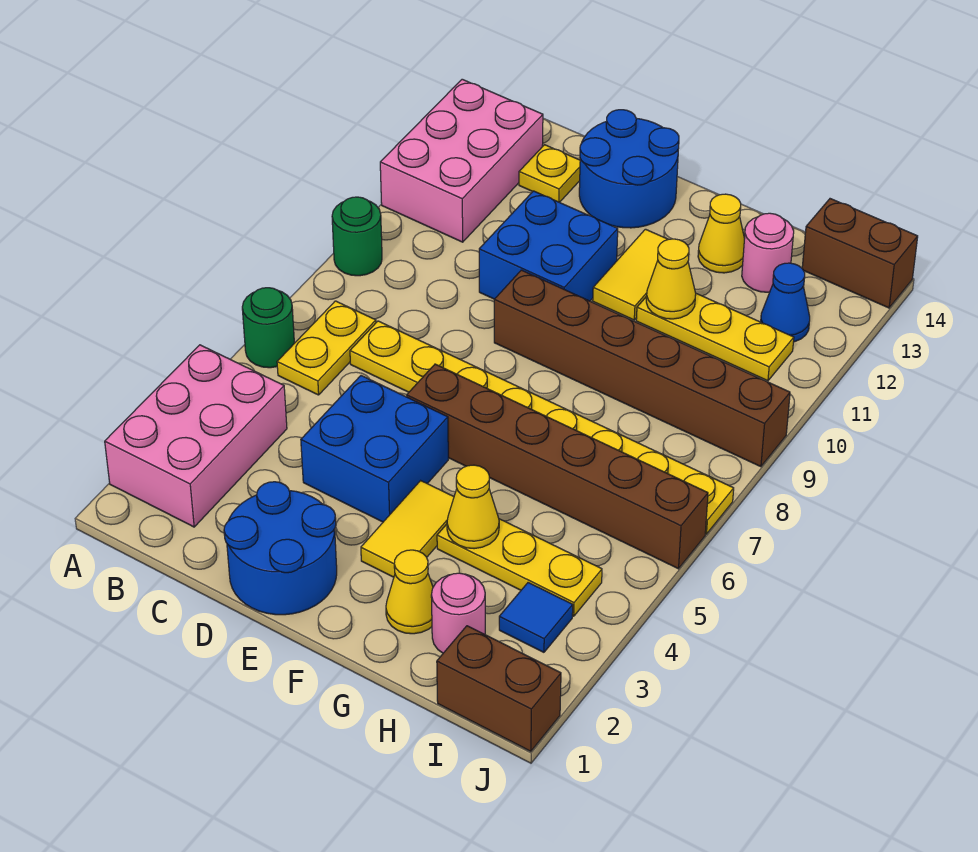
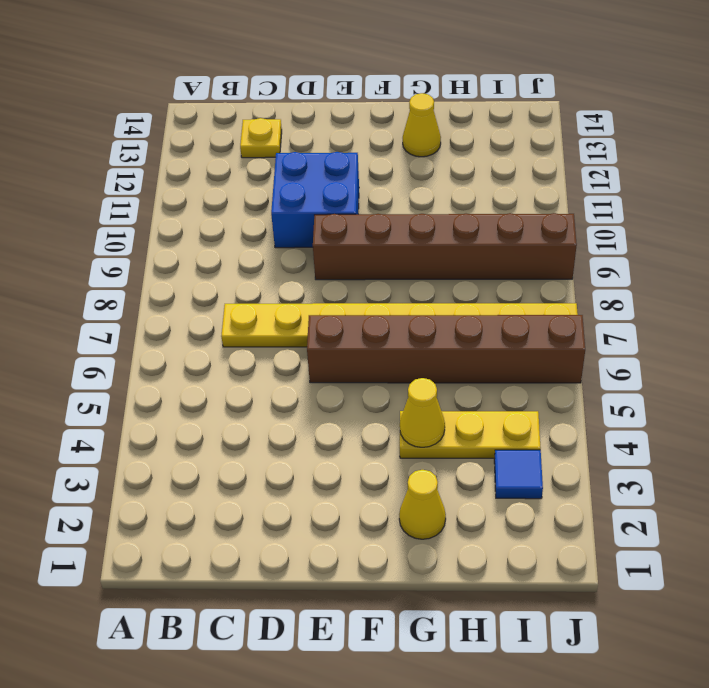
none -> pink 2x3 brick [105,345,287,527]
none -> green 1x1 round brick [242,288,294,368]
none -> green 1x1 round brick [332,197,382,276]

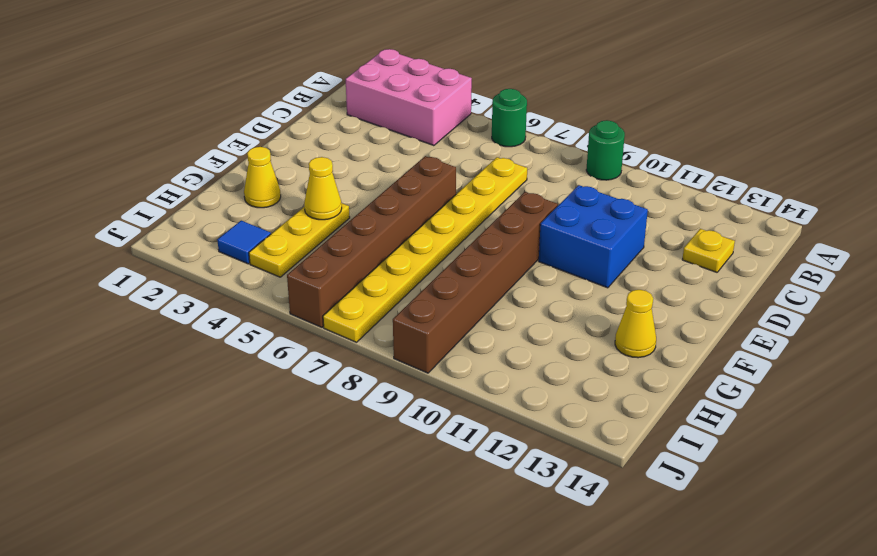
none -> pink 2x3 brick [380,79,543,242]
none -> yellow 1x2 plate [277,301,376,395]
none -> blue 2x2 round brick [224,482,337,615]

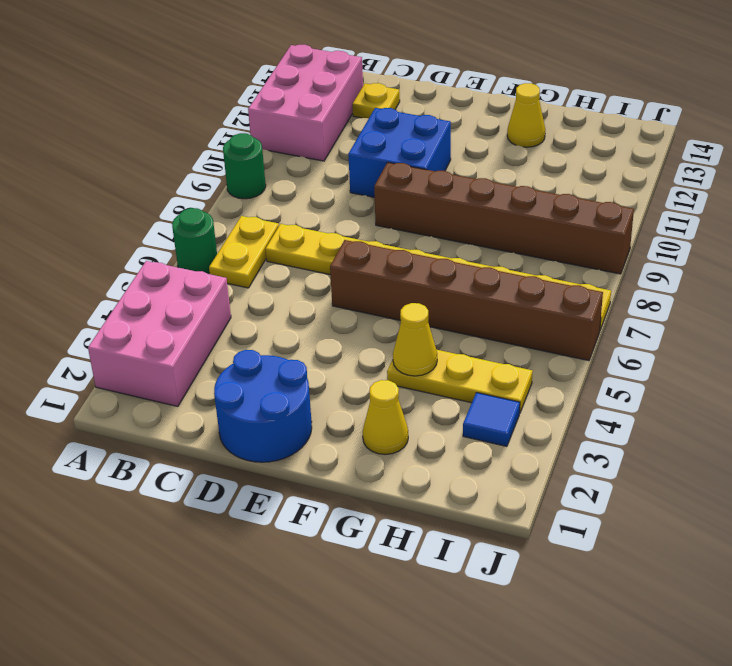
none -> blue 2x2 brick [301,376,448,522]
none -> blue 2x2 round brick [579,110,679,228]
none -> yellow 1x2 tile [361,481,454,577]

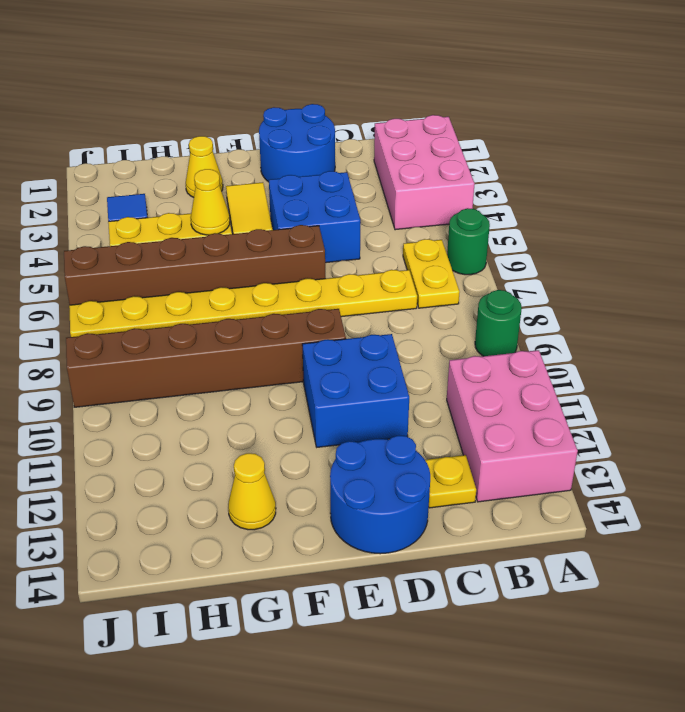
none -> yellow 1x2 tile [593,229,668,320]
none -> yellow 1x3 plate [636,294,794,381]
none -> pink 1x1 round brick [431,573,485,653]

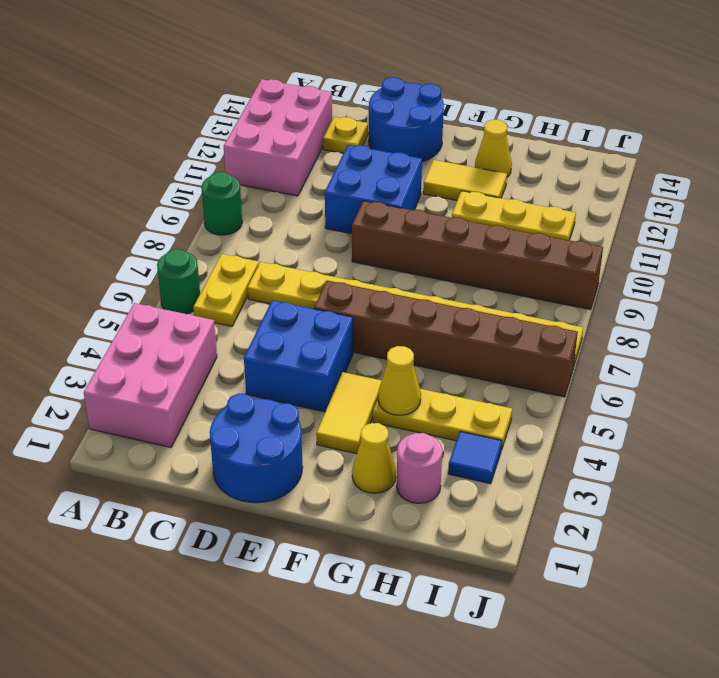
yellow 1x2 tile [423,160,507,200] -> yellow 1x2 tile turned to [593,229,668,320]
none -> pink 1x1 round brick [742,213,794,292]
none -> brown 1x2 brick [437,626,561,751]
none -> blue 1x1 cone [761,263,810,342]

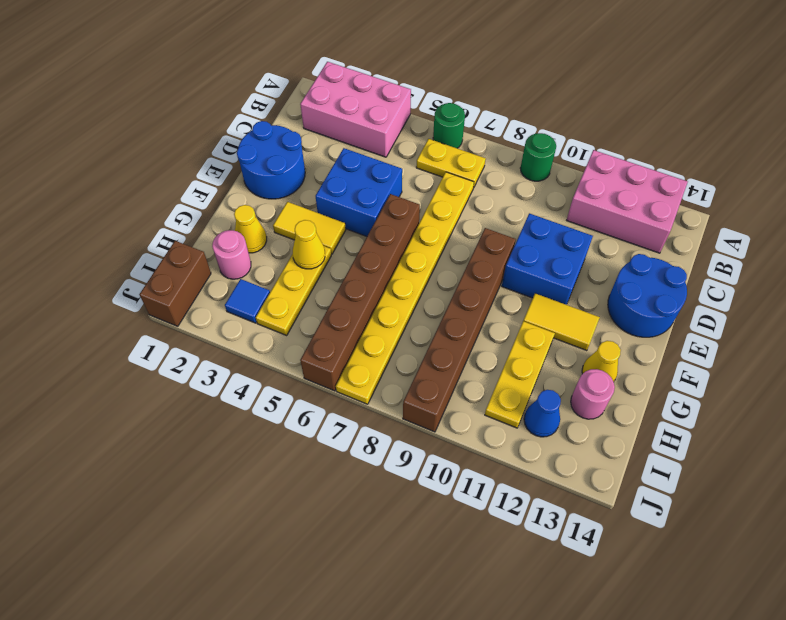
none -> yellow 1x1 plate [519,145,580,202]
none -> brown 1x2 brick [802,199,918,308]
none -> yellow 1x1 cone [646,239,696,319]

